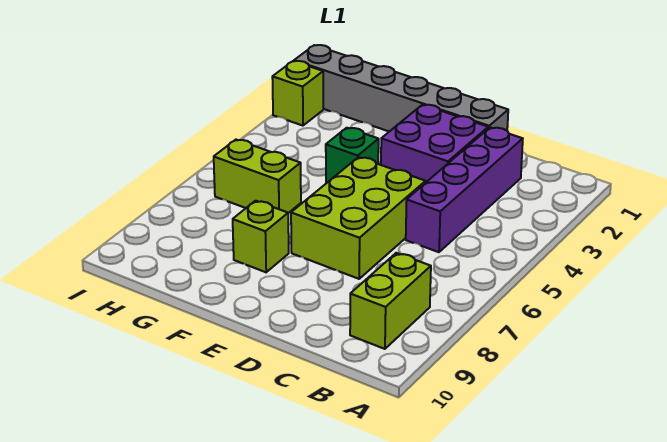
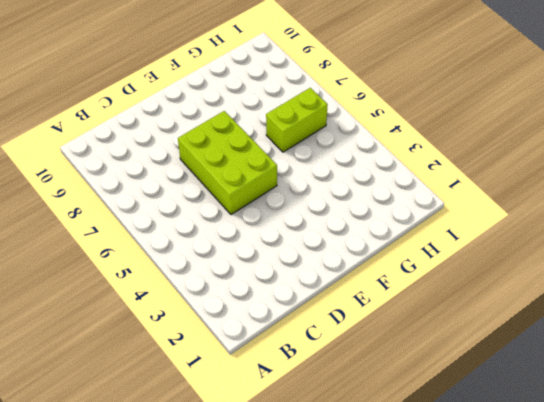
none -> lime 1x2 brick [350,253,431,349]
none -> purple 1x4 brick [406,127,523,252]

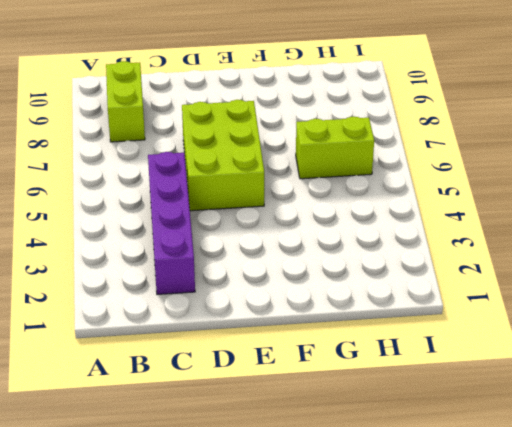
none -> grey 1x6 brick [294,45,508,132]
none -> purple 2x2 brick [381,105,488,182]

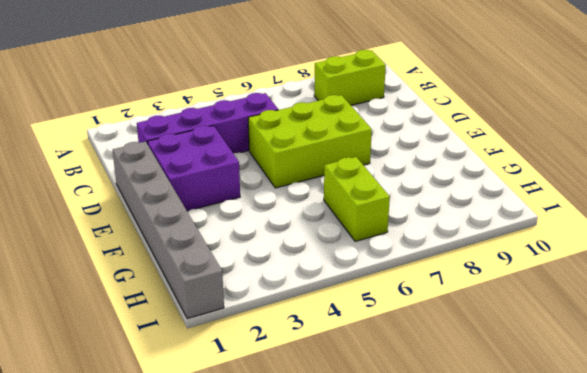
none -> green 1x1 brick [326,128,379,183]
none -> lime 1x1 brick [233,201,289,272]

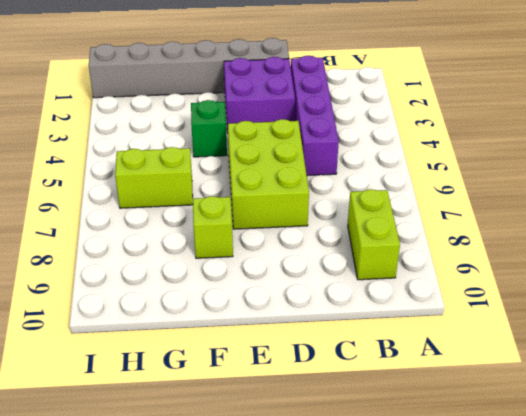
none -> lime 1x1 brick [272,61,323,126]

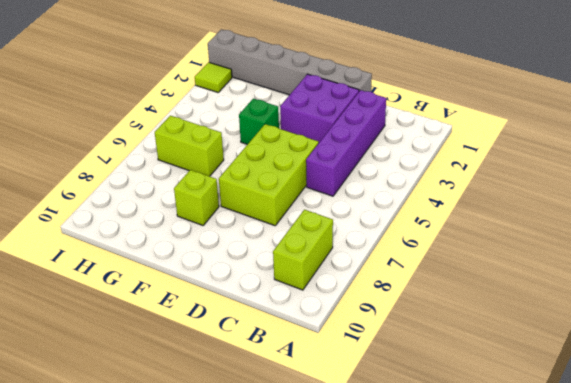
lime 1x1 tile [195,62,232,92] -> lime 1x1 brick [272,61,323,126]

